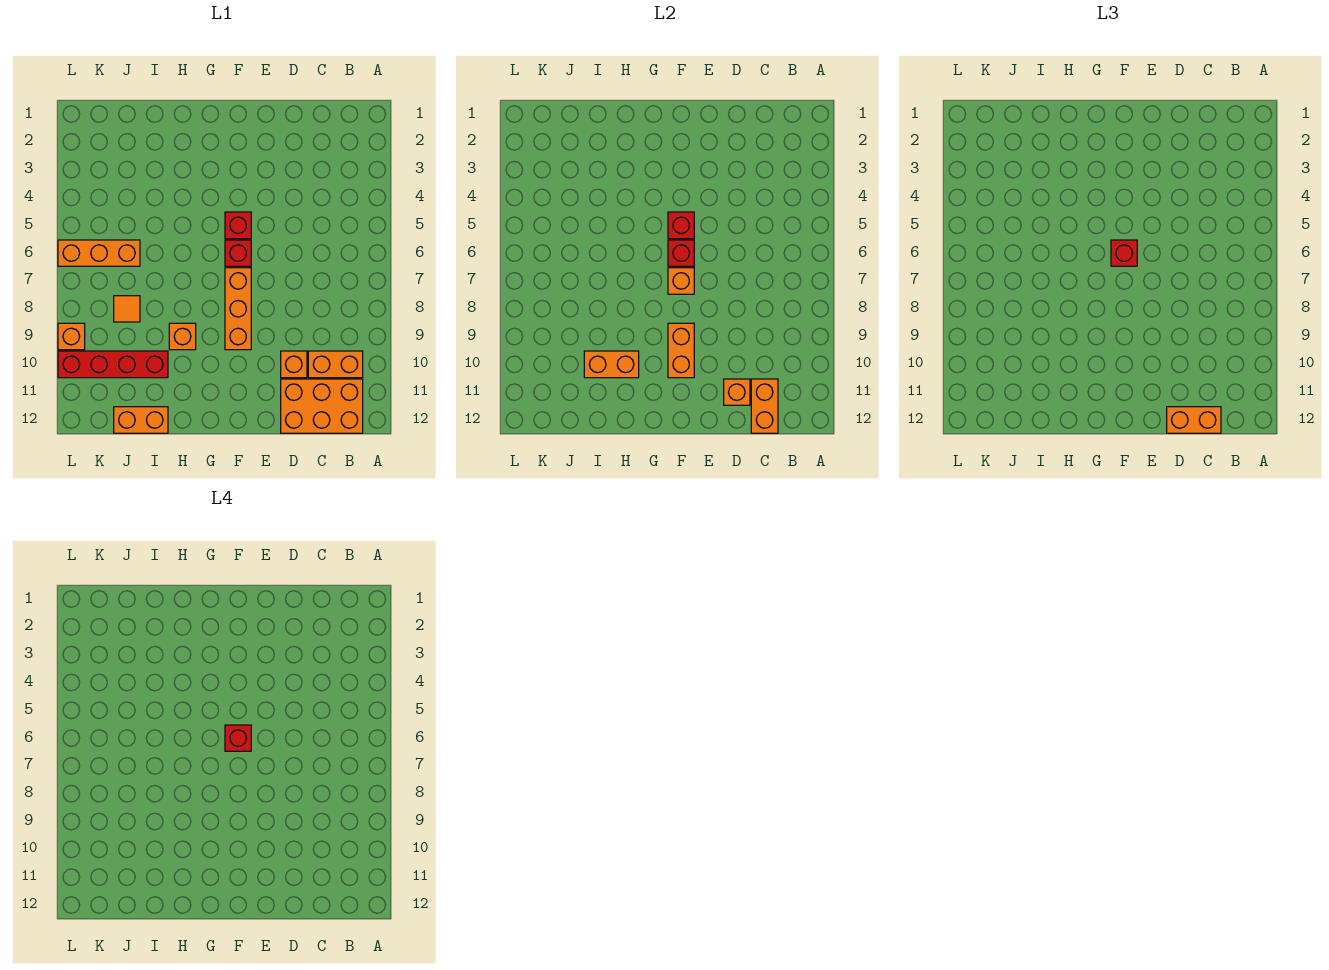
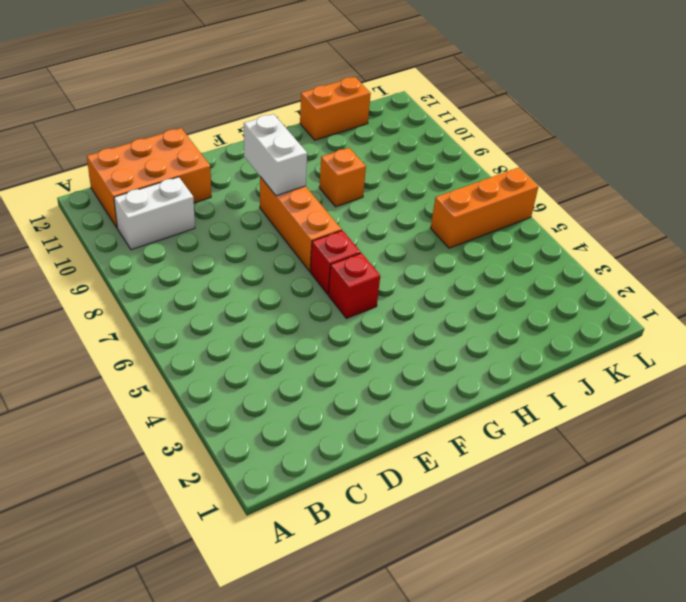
white 1x2 brick [114,177,195,250] -> orange 1x2 brick [308,351,363,378]
white 1x2 brick [244,114,307,196] -> orange 1x2 brick [668,323,694,378]
none -> orange 1x1 brick [281,351,307,378]
none -> red 1x4 brick [58,351,168,378]
none -> orange 1x1 tile [114,296,140,322]

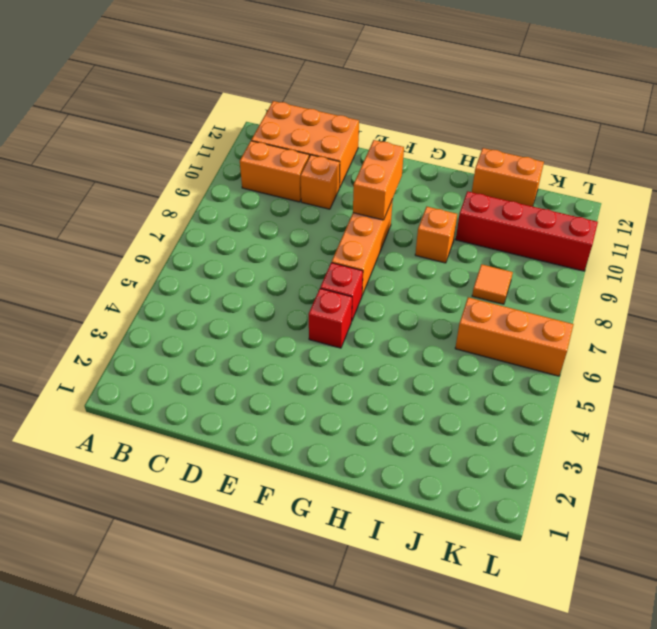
none -> orange 1x1 brick [58,323,85,350]
none -> orange 1x2 brick [751,379,778,433]
none -> orange 1x1 brick [724,379,750,405]

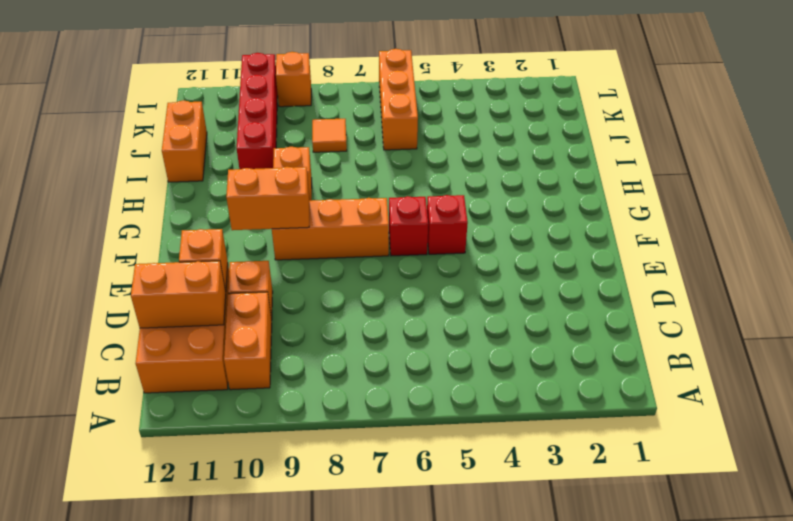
none -> red 1x1 brick [668,212,694,239]
none -> red 1x1 brick [668,240,694,266]
none -> orange 1x1 brick [668,268,694,294]

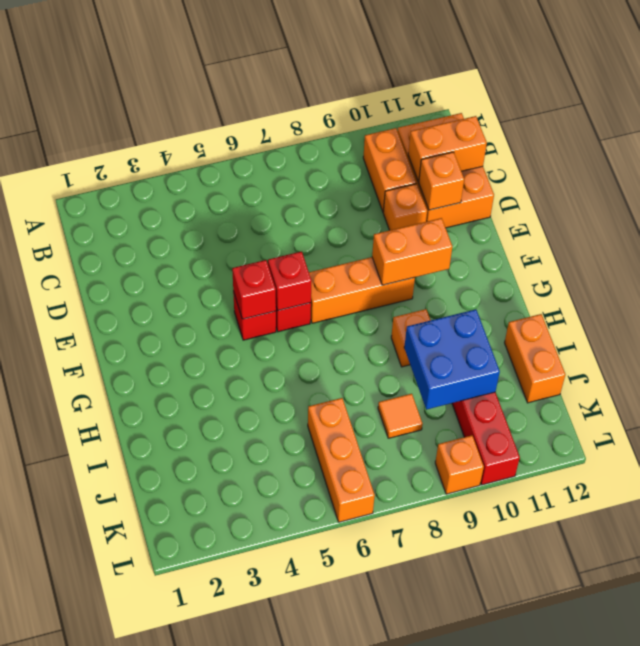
blue 2x2 brick [404,309,500,410] -> orange 1x2 brick [584,351,639,378]
none -> orange 1x1 brick [668,268,694,294]
none -> orange 1x2 brick [1167,407,1221,433]
none -> red 1x1 brick [1111,240,1137,266]

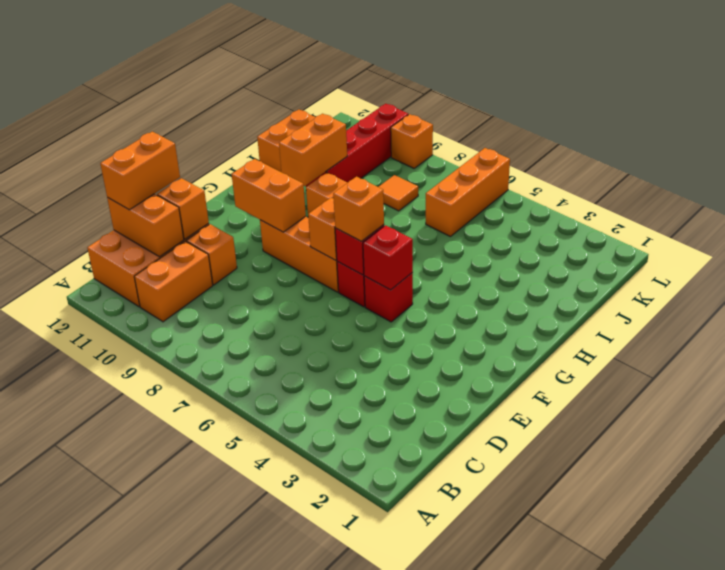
orange 1x1 brick [333,177,384,241] -> red 1x1 brick [1111,240,1137,266]
none -> red 1x1 brick [225,725,251,751]

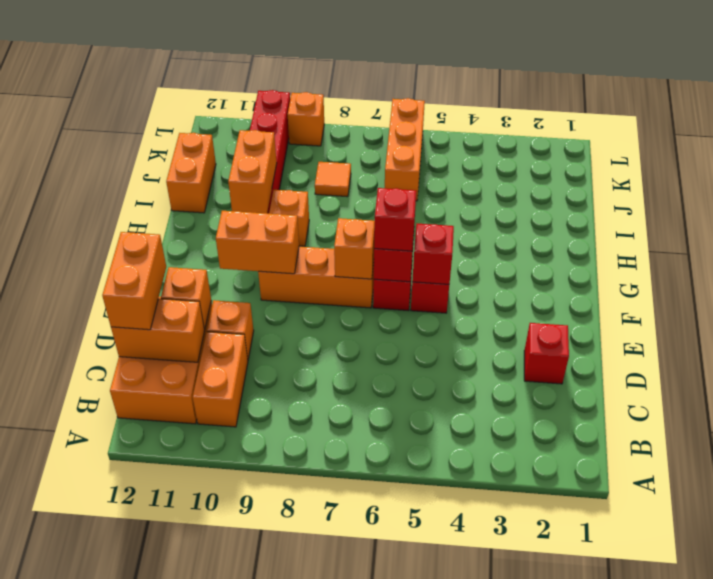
red 1x1 brick [524,323,569,384] -> red 1x1 brick moved to [225,725,251,751]

